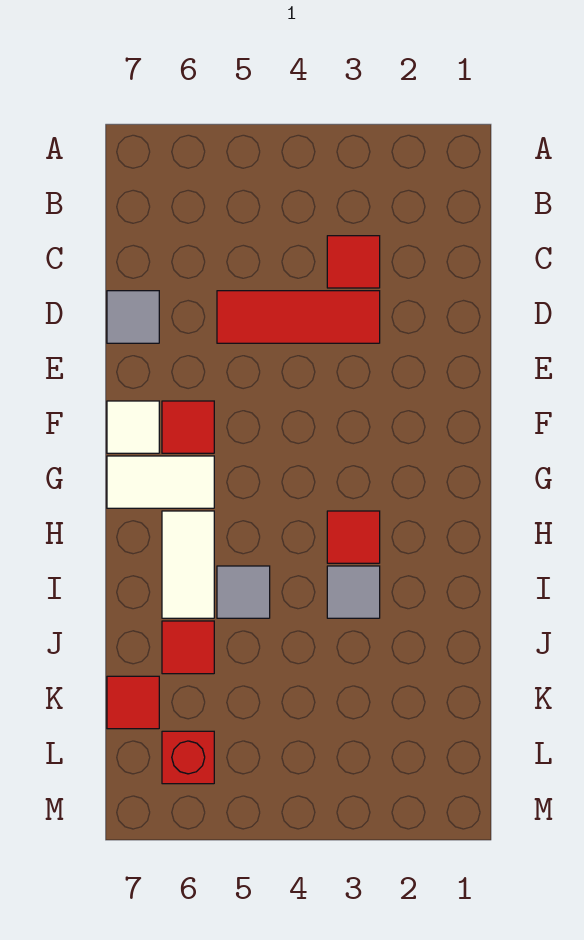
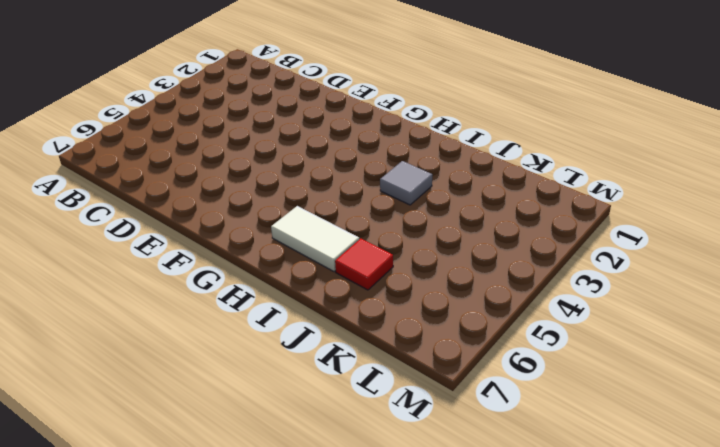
none -> red 1x1 tile [327,236,380,288]
none -> red 1x3 tile [217,291,380,343]
none -> grey 1x1 tile [107,291,159,343]

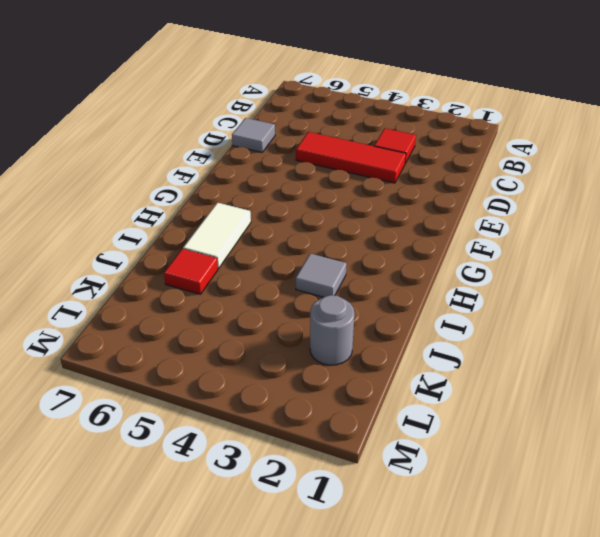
grey 1x1 round brick [310,295,354,365] -> none
none -> red 1x1 tile [162,401,214,453]
none -> white 1x1 tile [107,401,159,453]
none -> white 1x2 tile [107,456,214,508]

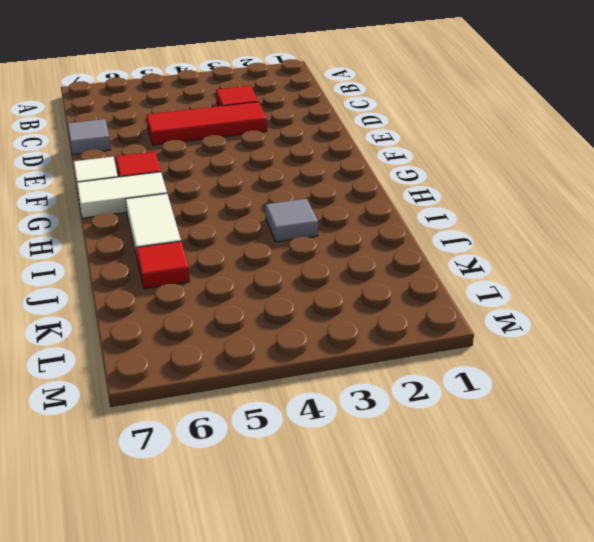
none -> red 1x1 tile [327,511,380,563]
none -> grey 1x1 tile [217,566,270,618]
none -> red 1x1 tile [107,676,159,729]

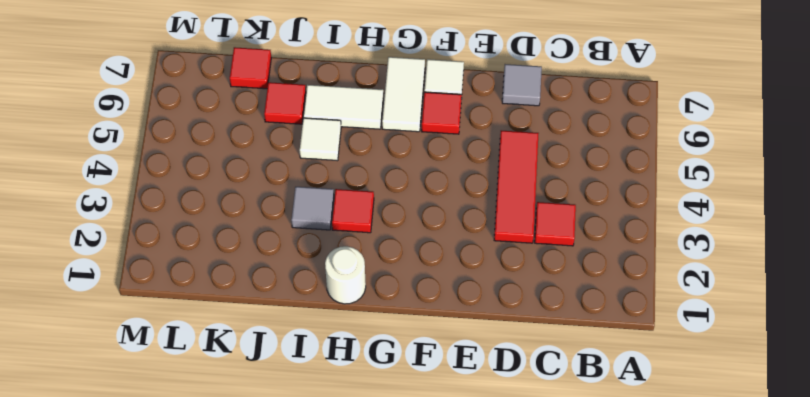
white 1x1 round brick [325,246,366,304] -> none
white 1x1 tile [300,118,341,161] -> grey 1x1 tile [217,566,270,618]
none -> red 1x1 brick [162,731,214,784]

